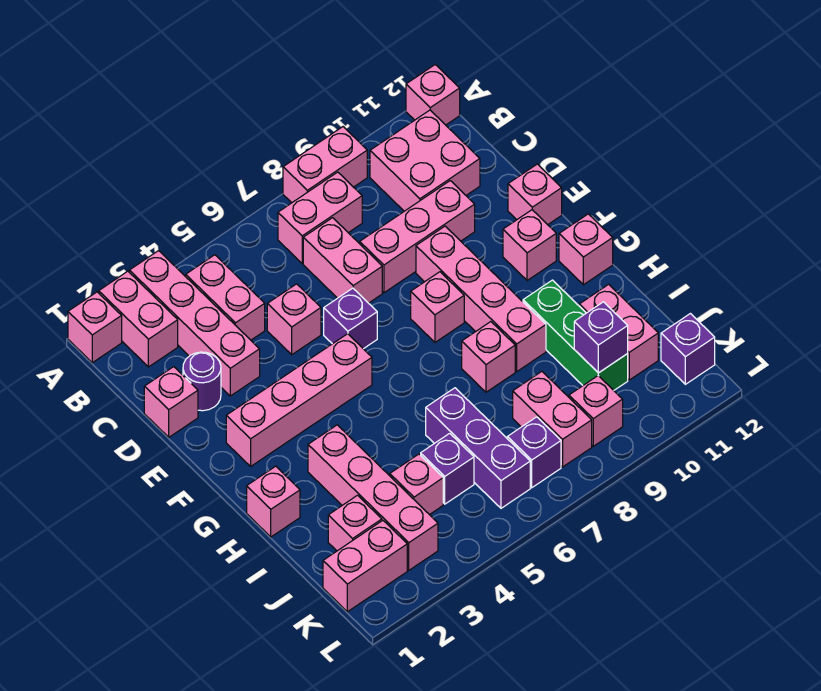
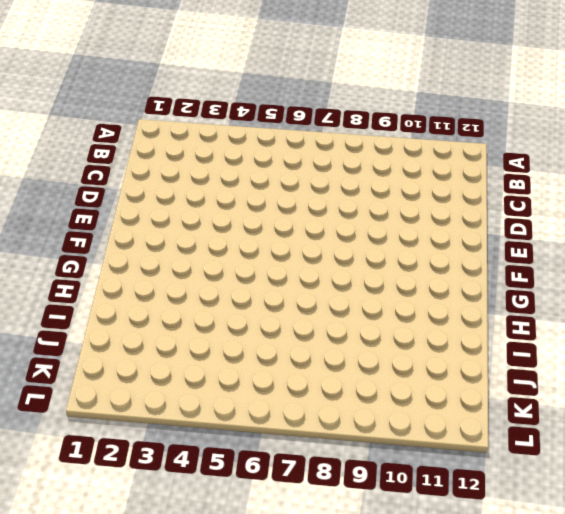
none -> pink 1x1 brick [68,292,122,363]
none -> pink 1x2 brick [99,271,178,367]
none -> pink 1x4 brick [129,251,260,396]
none -> pink 1x2 brick [283,127,367,203]

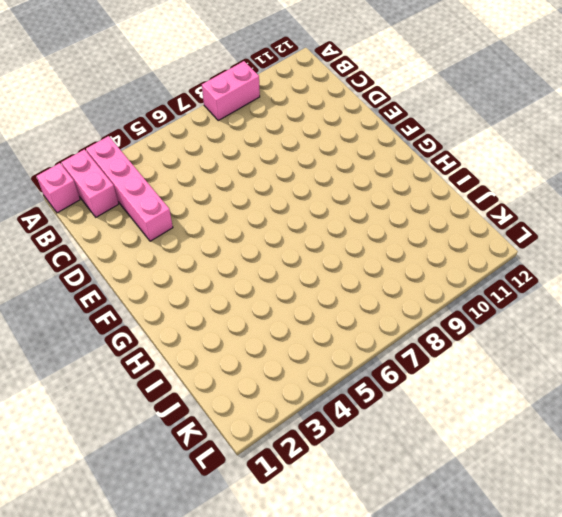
none -> pink 1x1 brick [406,65,460,125]
none -> pink 1x2 brick [186,255,265,340]
none -> pink 1x2 brick [278,172,362,263]
none -> pink 2x2 brick [370,110,480,211]

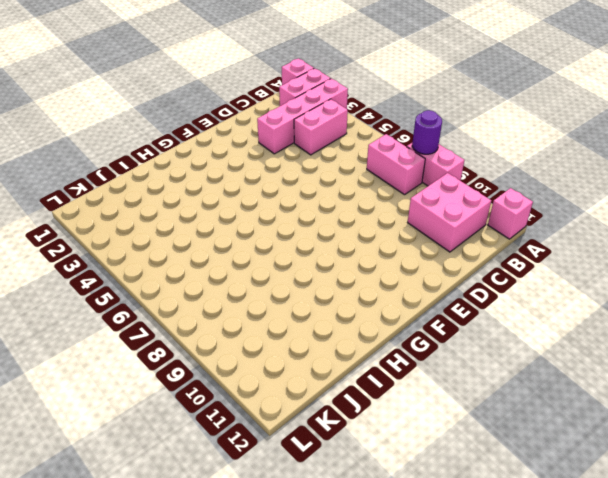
purple 1x1 round brick [412,110,442,154] -> purple 1x1 round brick moved to [183,352,221,411]
none -> pink 1x2 brick [303,218,382,303]
none -> pink 1x1 brick [144,367,198,437]
none -> pink 1x1 brick [267,284,321,355]
none -> pink 1x3 brick [360,181,475,293]

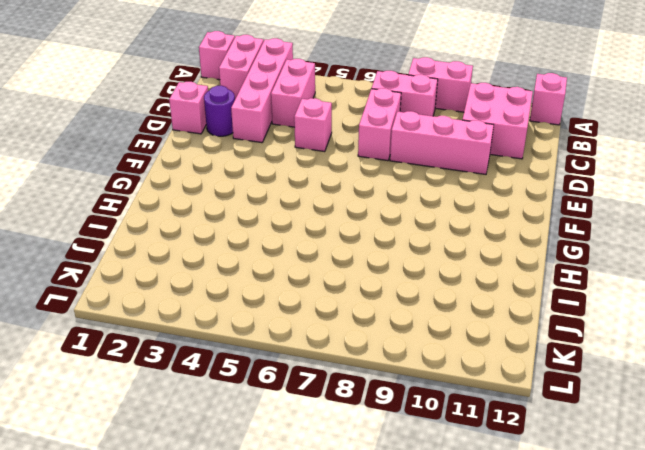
none -> purple 1x1 brick [324,288,377,349]
none -> pink 1x4 brick [416,226,546,371]
none -> pink 1x1 brick [508,164,562,225]
none -> pink 1x4 brick [226,334,372,466]

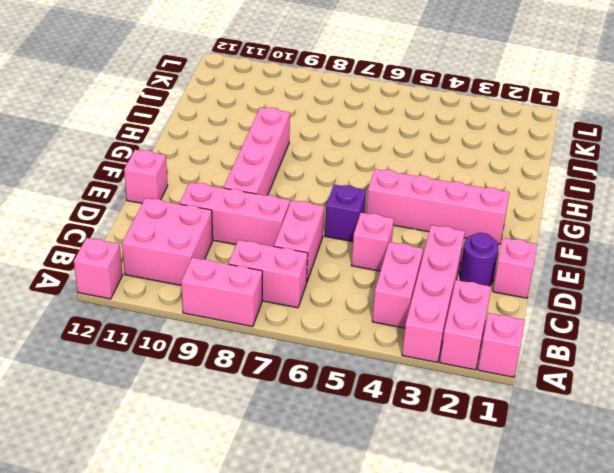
none -> pink 1x1 brick [411,272,464,342]
none -> pink 1x1 brick [503,210,556,281]
none -> pink 1x1 brick [559,214,613,285]
none -> pink 1x1 brick [247,466,300,537]

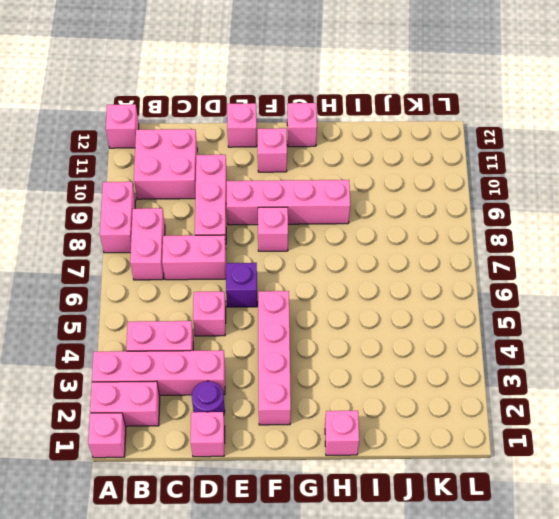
none -> pink 1x4 brick [308,425,438,570]
none -> pink 1x1 brick [462,322,515,392]
none -> green 1x3 brick [523,280,628,390]
none -> purple 1x3 brick [426,388,530,508]

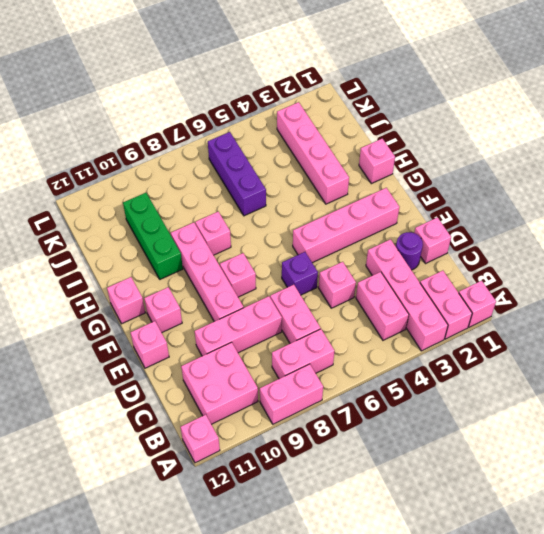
none -> pink 1x2 brick [579,284,658,380]
none -> pink 1x1 brick [328,495,382,551]
none -> pink 1x1 brick [390,454,443,515]
none -> purple 1x1 brick [421,433,474,504]

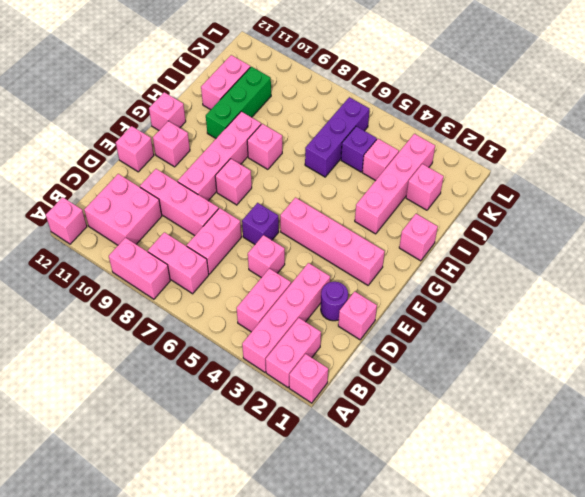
none -> pink 1x2 brick [513,371,592,467]
none -> pink 1x2 brick [323,521,407,612]
none -> purple 1x1 brick [507,417,561,488]
none -> pink 1x1 brick [569,376,623,446]

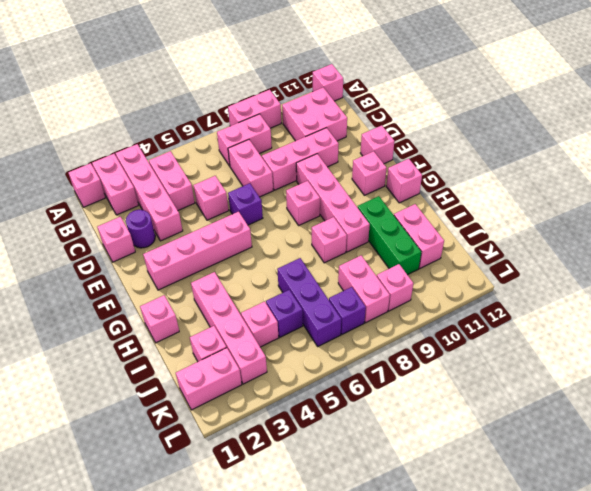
none -> purple 1x1 brick [661,314,715,384]
none -> purple 1x1 brick [574,302,628,373]

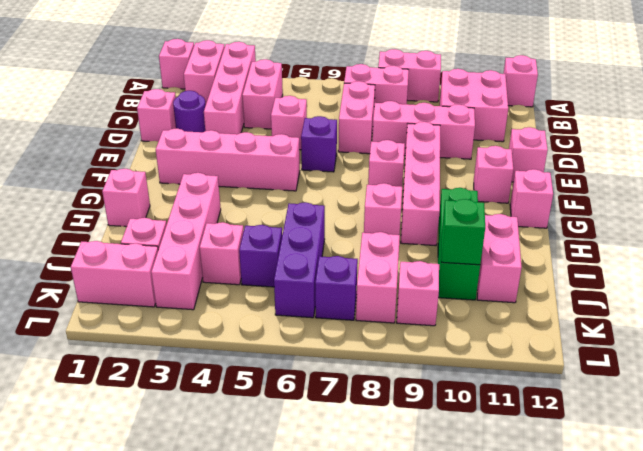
green 1x1 brick [441,199,485,265] -> purple 1x1 brick [574,302,628,373]
none -> purple 1x1 brick [661,314,715,384]

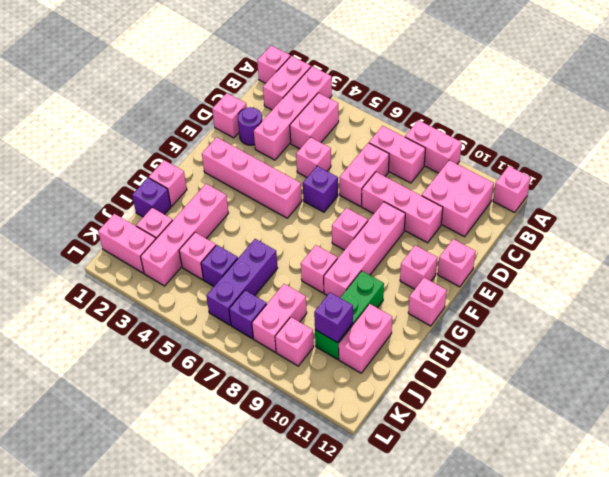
purple 1x1 brick [132,178,171,217] -> purple 1x1 brick moved to [661,314,715,384]

